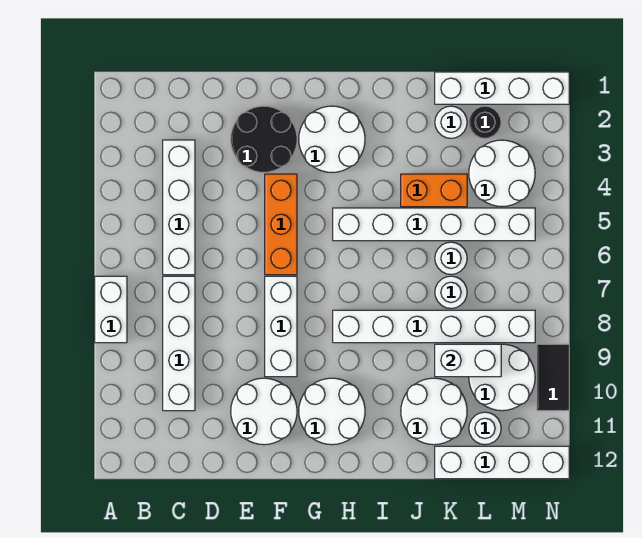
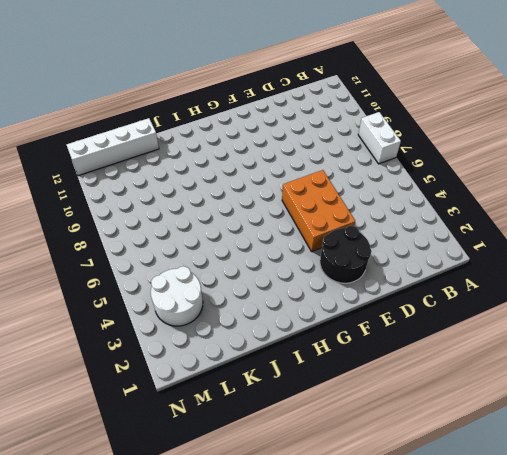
orange 2x3 brick [282,170,355,251] -> orange 1x3 brick [265,174,297,275]
none -> white 1x4 brick [163,140,195,275]
none -> white 1x4 brick [163,276,195,411]
none -> white 2x2 round brick [231,378,297,445]

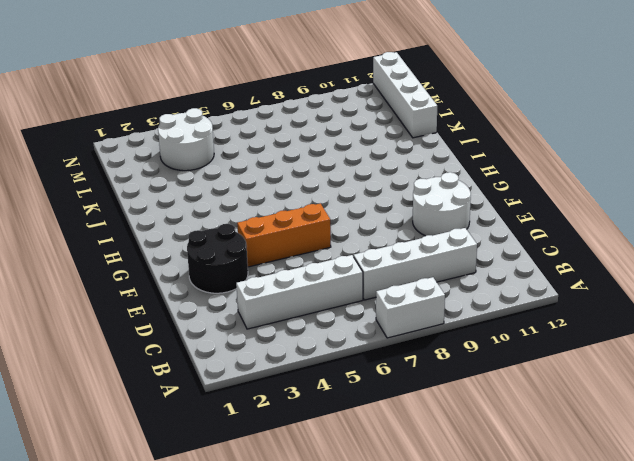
none -> white 1x3 brick [265,276,297,377]
none -> white 2x2 round brick [299,106,365,172]
none -> white 2x2 round brick [299,378,365,445]

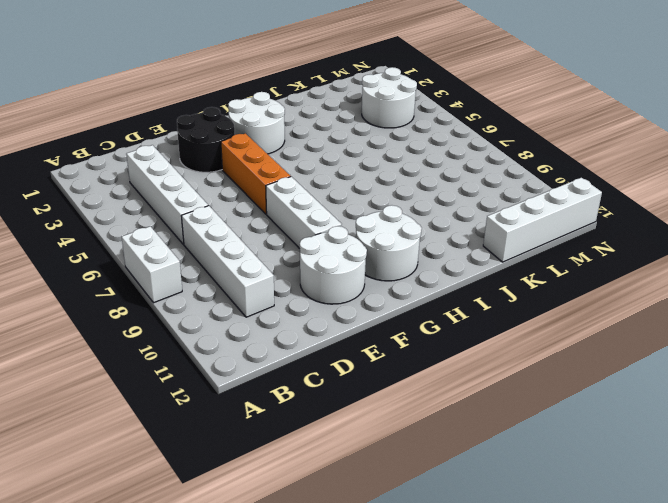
none -> white 1x6 brick [333,208,535,241]
none -> white 1x6 brick [333,310,535,343]
none -> orange 1x2 brick [401,174,467,207]

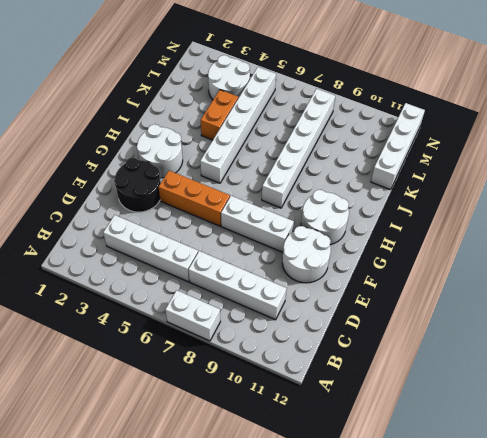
none -> white 2x2 round brick [401,378,467,445]
none -> white 1x4 brick [435,72,569,104]
none -> white 1x1 round brick [435,106,467,138]

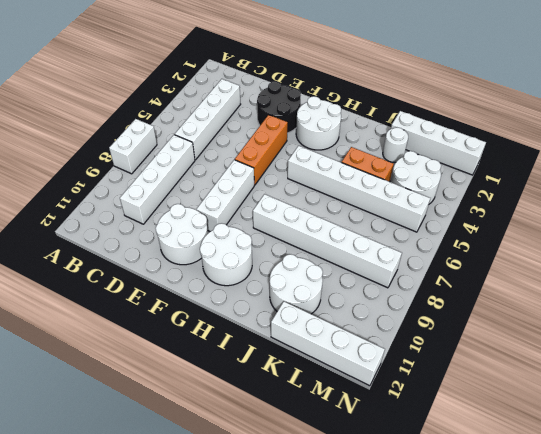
none -> white 1x1 round brick [435,242,467,274]
none -> white 1x1 round brick [435,276,467,308]
none -> black 1x1 round brick [469,106,501,138]

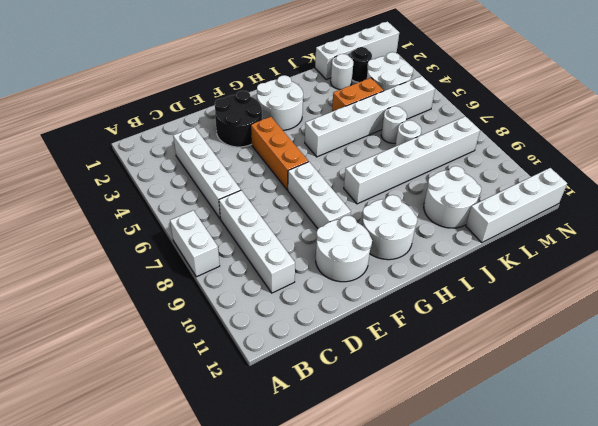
none -> white 2x2 round brick [469,344,535,411]
none -> white 1x1 round brick [469,412,501,445]
none -> black 1x2 tile [537,344,569,411]

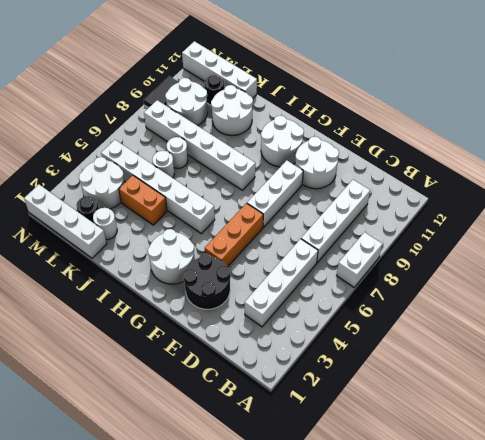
black 1x1 round brick [204,75,224,105] -> white 1x1 round brick [469,412,501,445]
none -> white 1x2 brick [435,344,501,377]

